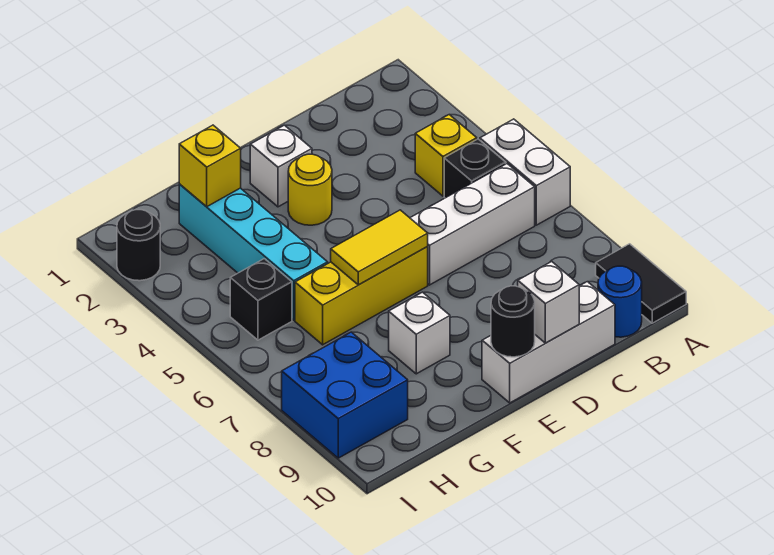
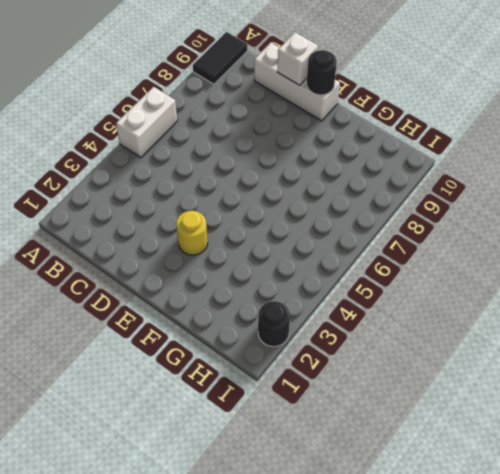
none -> yellow 1x1 brick [415,115,477,196]
none -> black 1x1 brick [444,139,506,198]
none -> white 1x3 brick [410,164,535,285]

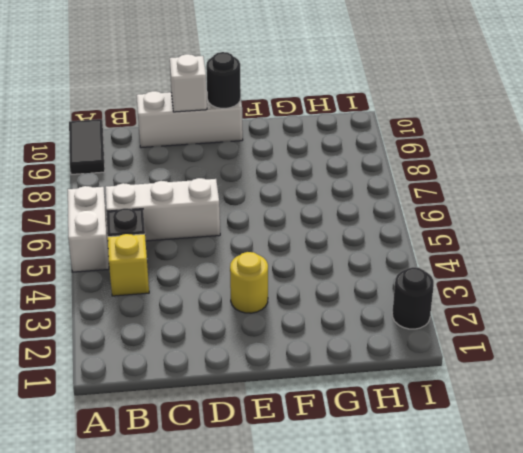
none -> blue 1x1 round brick [598,266,642,337]
none -> white 1x1 brick [250,125,312,207]
none -> yellow 1x3 brick [295,247,428,345]

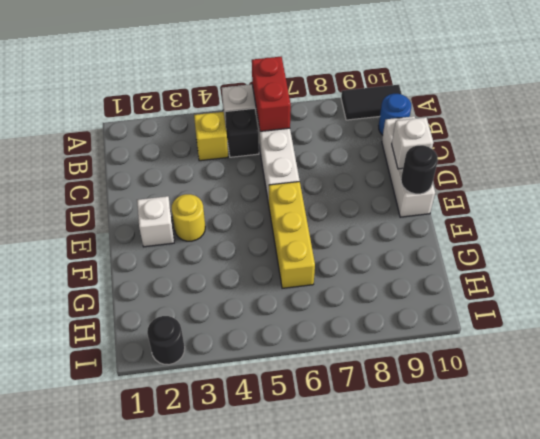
red 1x2 brick [252,57,291,131] -> none
none -> white 1x1 brick [389,292,450,374]
none -> cyan 1x4 brick [179,184,328,320]
none -> black 1x1 brick [230,259,292,340]

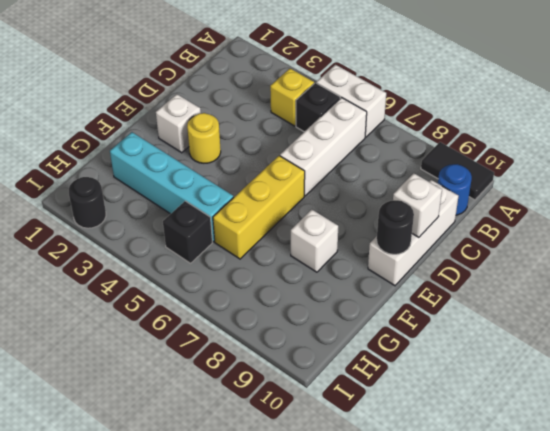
none -> blue 2x2 brick [282,332,408,458]
none -> yellow 1x2 tile [331,210,428,285]
none -> yellow 1x1 brick [179,125,241,207]

